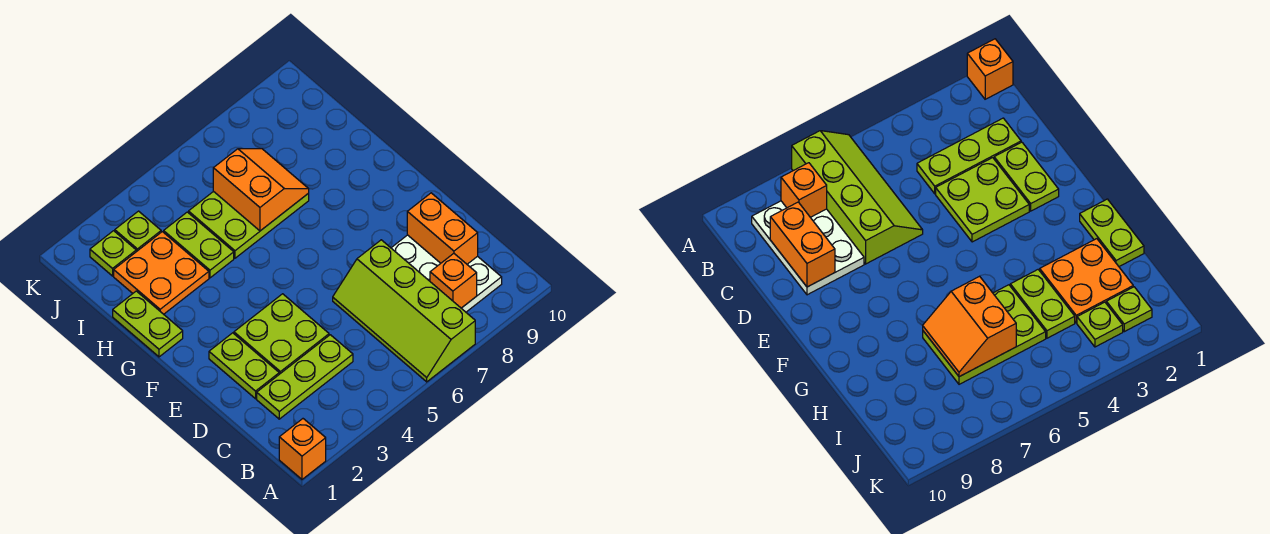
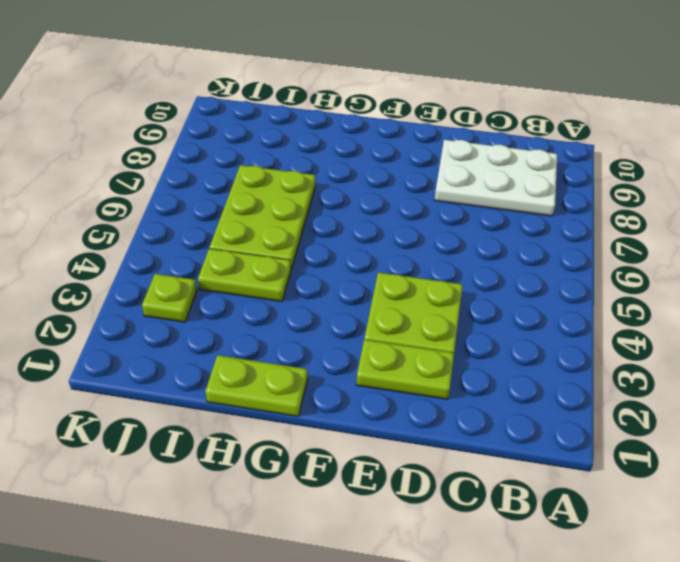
none -> orange 1x1 brick [279,419,326,479]
none -> lime 2x4 slope [333,240,475,382]
none -> lime 1x3 plate [257,335,353,419]

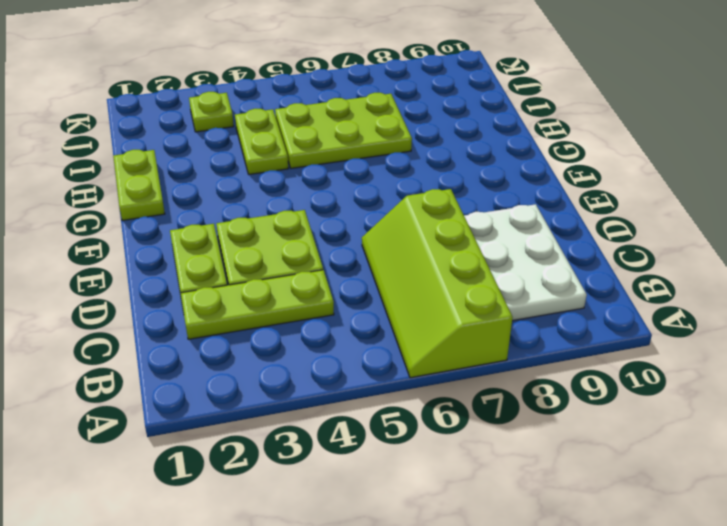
none -> orange 1x1 brick [279,419,326,479]
none -> orange 2x2 plate [114,232,209,314]
none -> lime 1x1 plate [90,231,136,276]

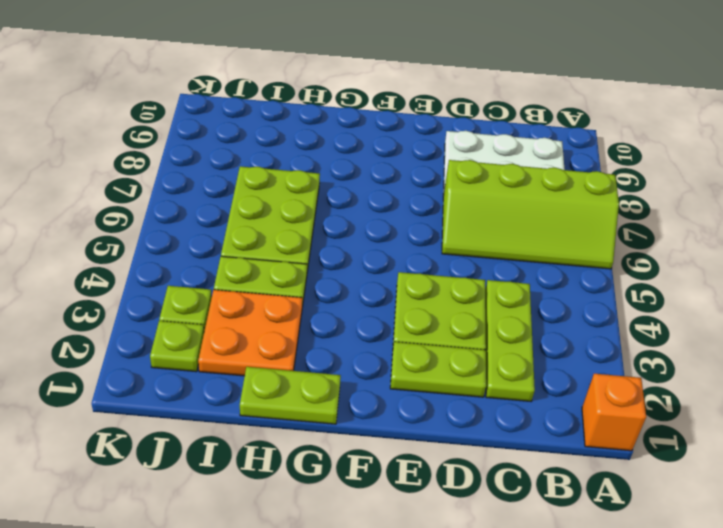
none -> orange 1x1 brick [430,253,477,308]
none -> orange 1x2 brick [407,193,478,264]
none -> orange 2x2 slope [213,149,309,231]

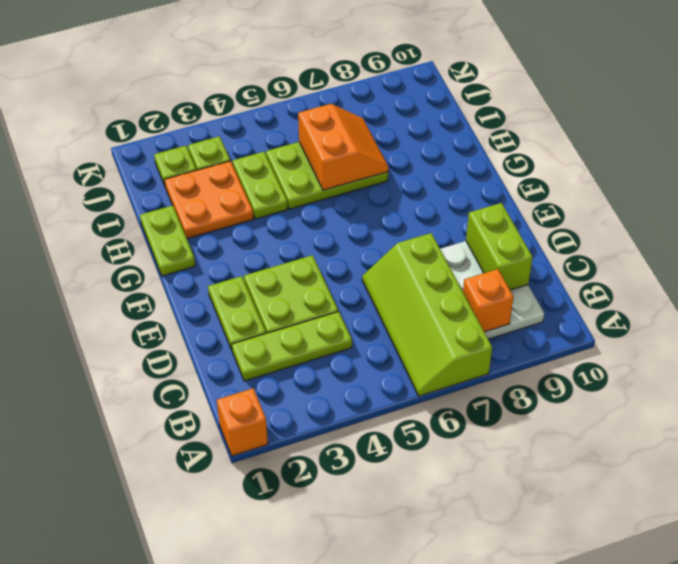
lime 1x2 brick [466,203,533,290] -> orange 1x2 brick [407,193,478,264]

